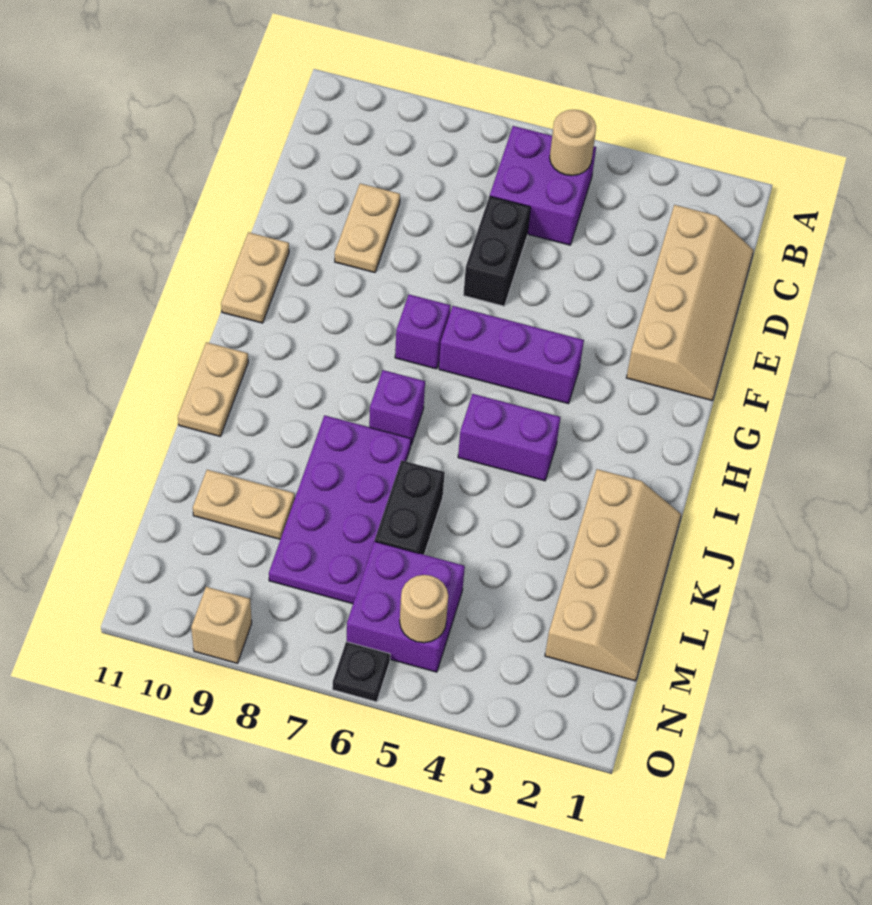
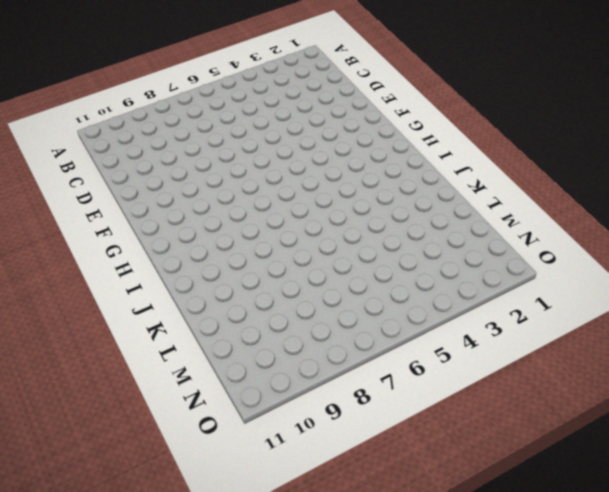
none -> purple 2x2 brick [490,126,596,245]
none -> tan 2x4 slope [626,205,754,400]
none -> black 1x2 brick [463,196,530,306]

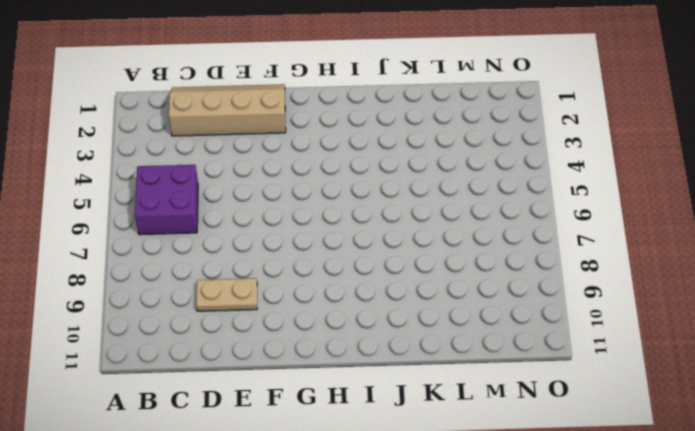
none -> black 1x2 brick [463,196,530,306]
none -> tan 1x2 plate [221,232,289,323]
none -> purple 1x3 brick [439,306,584,404]

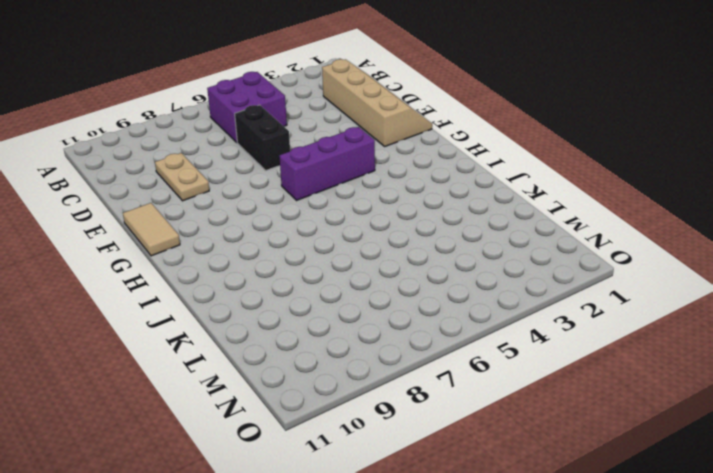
tan 1x2 tile [123,203,180,256] -> tan 1x2 plate [221,232,289,323]
none -> purple 1x1 brick [395,294,451,369]
none -> purple 1x2 brick [458,394,560,481]
none -> purple 1x1 brick [369,370,425,445]

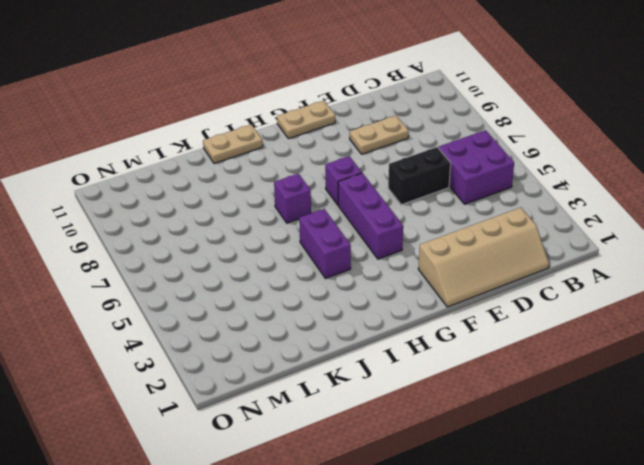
none -> tan 2x4 slope [545,469,681,681]
none -> purple 2x4 plate [269,415,411,604]
none -> black 1x2 brick [375,460,445,555]

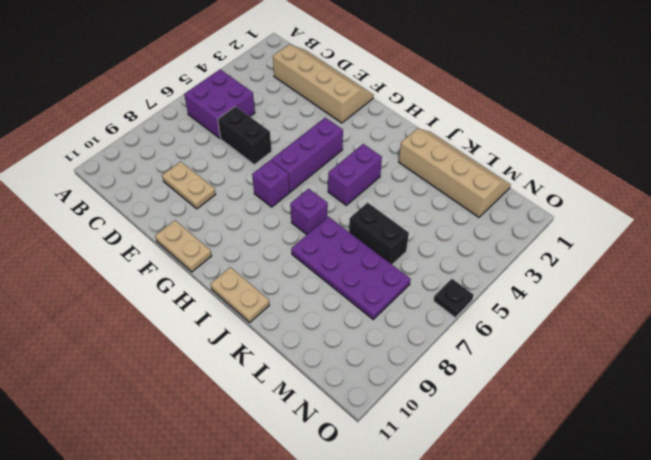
none -> tan 1x2 plate [193,470,295,539]
none -> purple 2x2 brick [347,541,465,672]
none -> tan 1x1 brick [191,587,252,663]

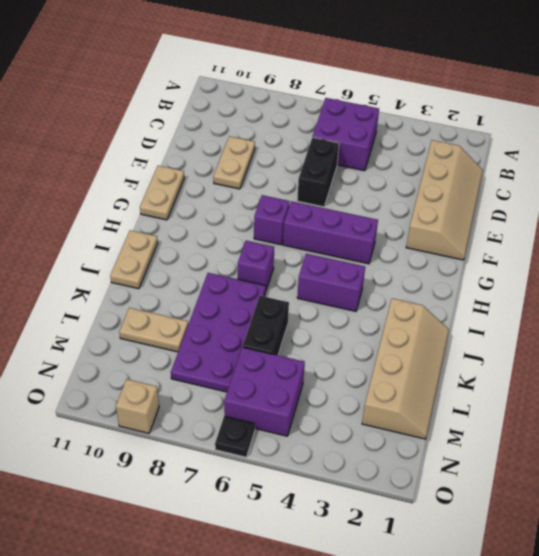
none -> tan 1x1 round brick [550,110,596,176]
none -> tan 1x1 round brick [400,575,448,643]

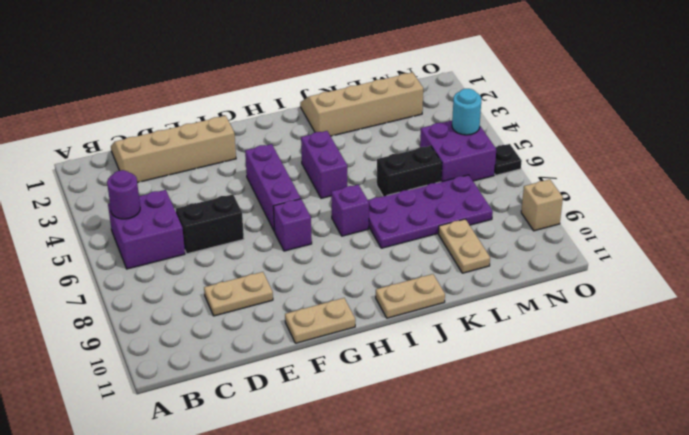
purple 1x1 round brick [107,170,140,219] -> tan 1x1 round brick [550,110,596,176]
cyan 1x1 round brick [452,89,482,135] -> tan 1x1 round brick [400,575,448,643]

